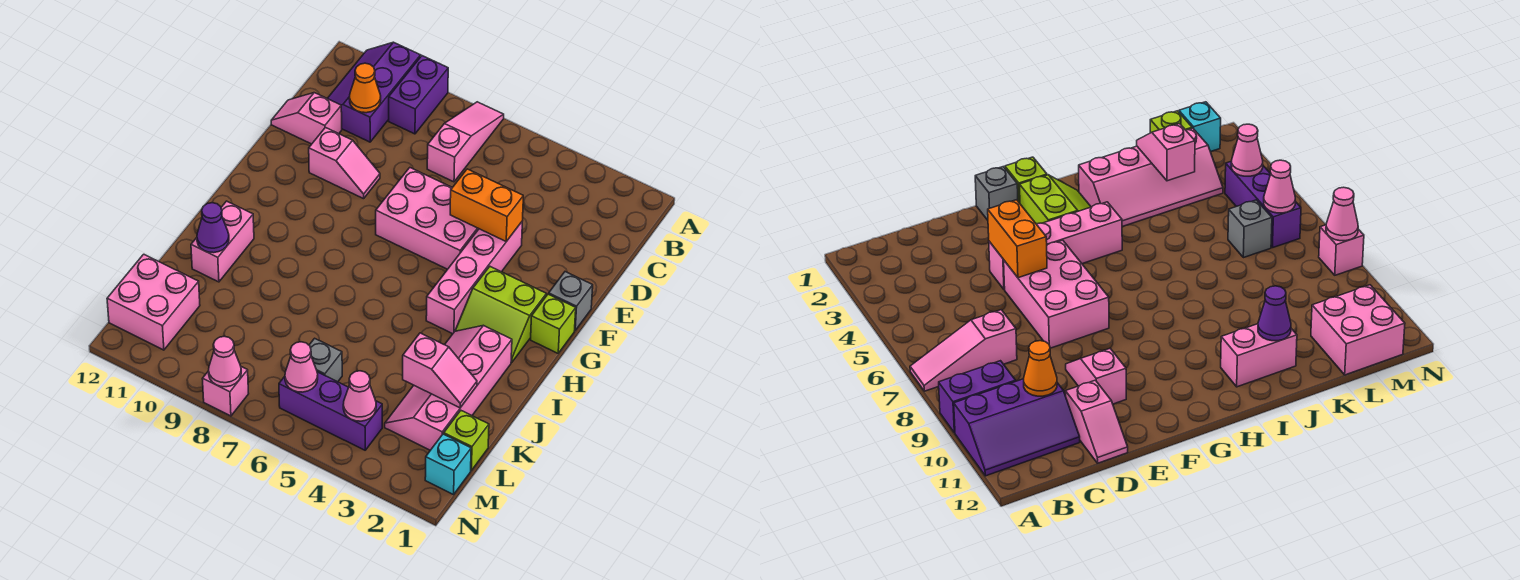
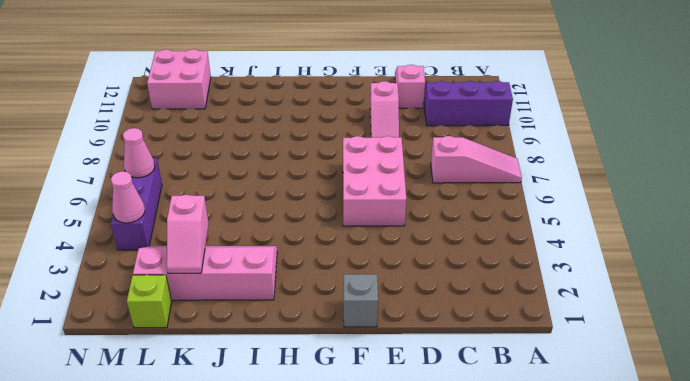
none -> purple 1x2 brick [389,56,448,134]
none -> pink 1x4 brick [426,222,522,334]
none -> lime 1x1 brick [531,294,576,353]

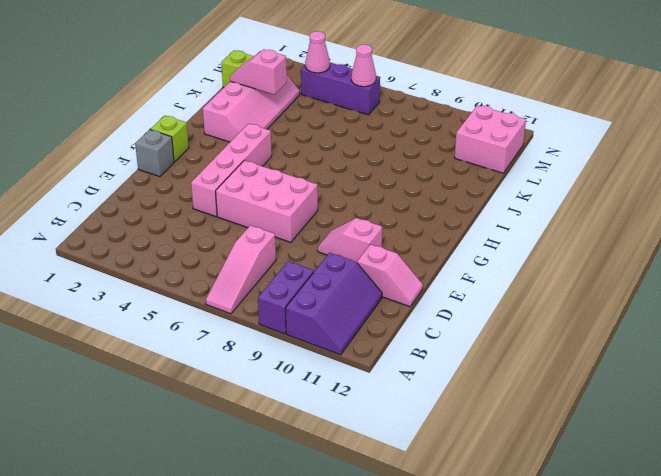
none -> lime 2x2 slope [456,267,546,362]
none -> pink 1x2 brick [191,201,254,282]
none -> grey 1x1 brick [309,338,342,382]

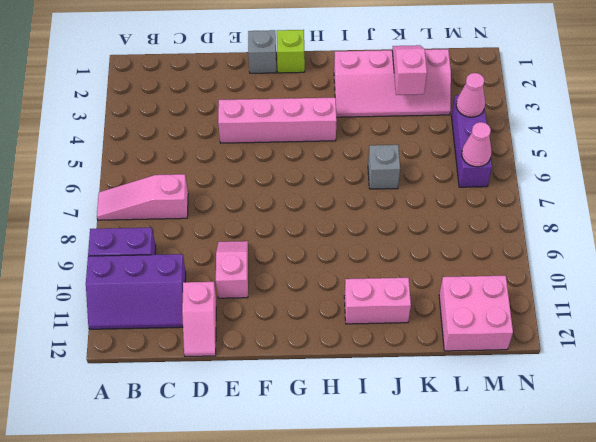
grey 1x1 brick [368,145,400,189] -> grey 1x1 brick moved to [309,338,342,382]
none -> pink 2x3 brick [376,168,479,269]
none -> lime 2x2 slope [456,267,546,362]
none -> lime 1x1 brick [444,411,489,470]

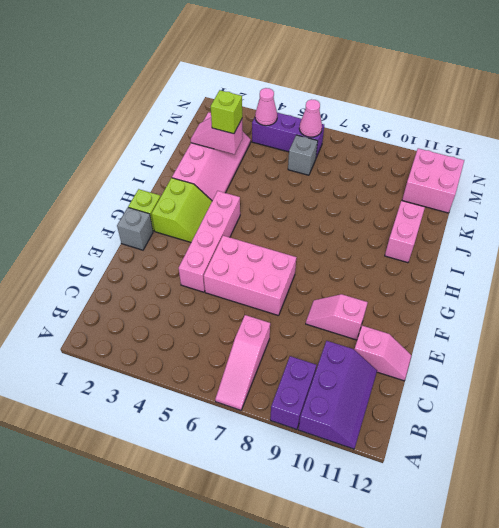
lime 2x2 slope [152,178,212,242] -> lime 2x2 slope turned to [456,267,546,362]
lime 1x1 brick [211,90,242,134] -> lime 1x1 brick moved to [444,411,489,470]
none -> cyan 1x1 brick [425,434,471,495]
none -> pink 1x1 brick [202,367,249,416]
none -> orange 1x1 cone [349,63,381,113]

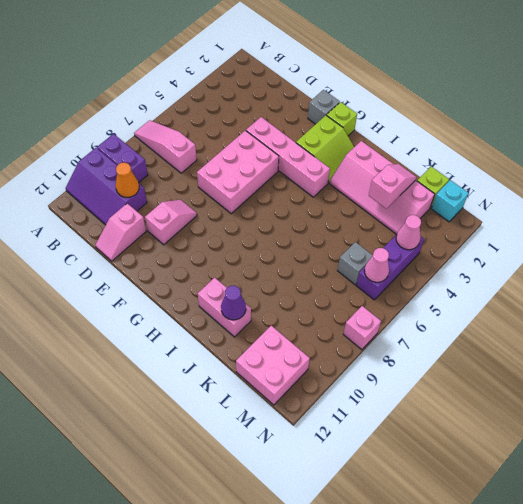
none -> orange 1x2 brick [450,169,523,241]
none -> pink 1x1 cone [209,336,241,387]

